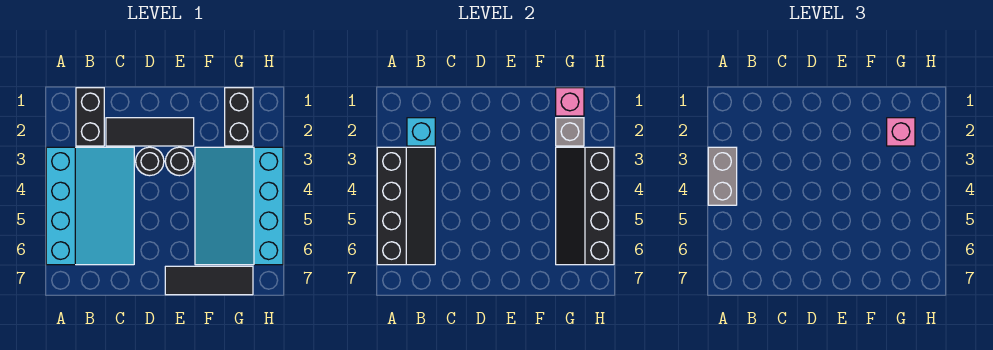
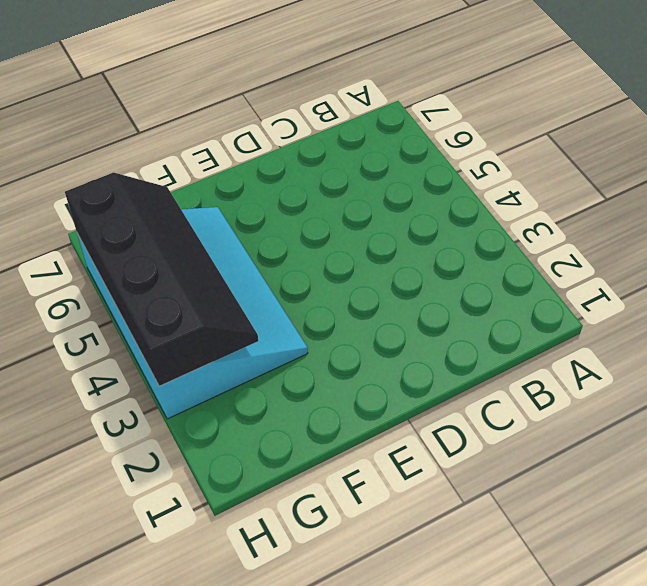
none -> cyan 3x4 slope [46,147,134,265]
none -> black 1x2 brick [76,88,104,146]
none -> black 1x3 tile [106,118,194,146]

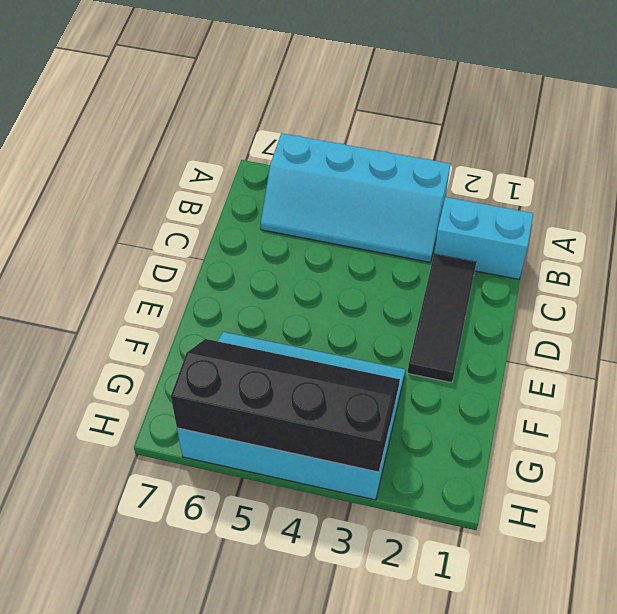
cyan 2x4 slope [261,133,451,262] -> cyan 3x4 slope [46,147,134,265]
cyan 1x2 brick [434,197,533,279] -> black 1x2 brick [76,88,104,146]
none -> black 1x1 round brick [136,147,164,176]
none -> black 1x1 round brick [165,147,194,176]
none -> black 1x3 tile [165,266,253,295]

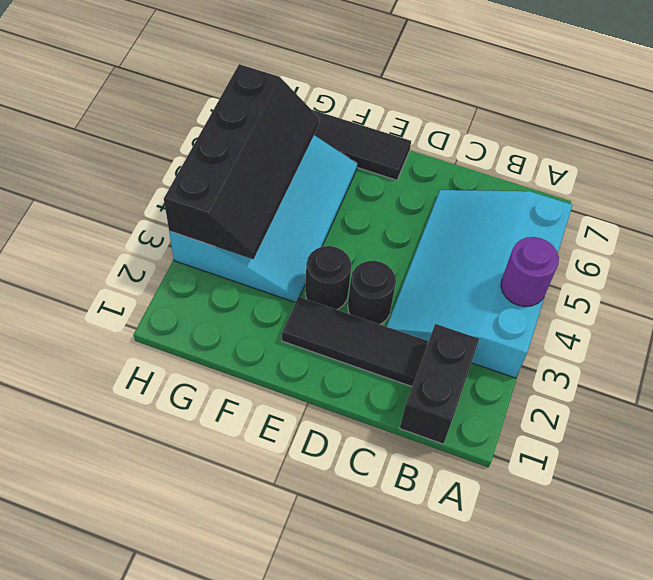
purple 1x1 round brick [501,237,559,307] -> black 2x4 slope [377,147,435,265]
none -> black 1x2 brick [225,88,253,146]
none -> cyan 1x1 brick [407,118,435,146]
none -> pink 1x1 brick [556,88,584,116]

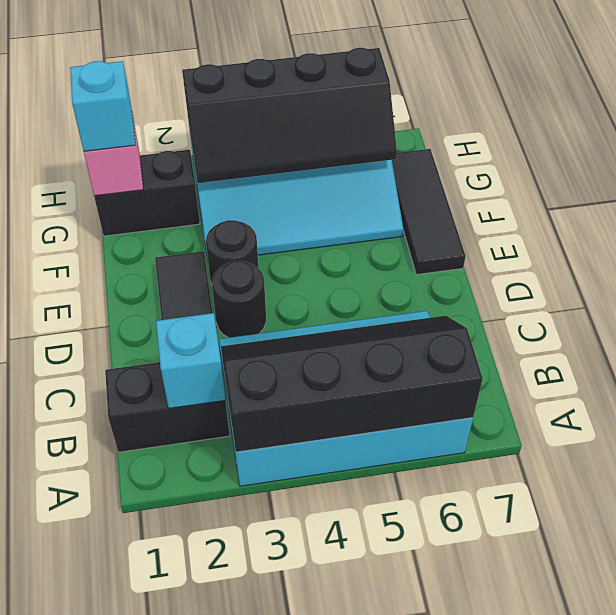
cyan 1x1 brick [70,61,135,151] -> none
none -> grey 1x1 brick [556,118,584,146]
none -> grey 1x2 brick [708,147,737,205]
none -> pink 1x1 brick [887,118,915,146]

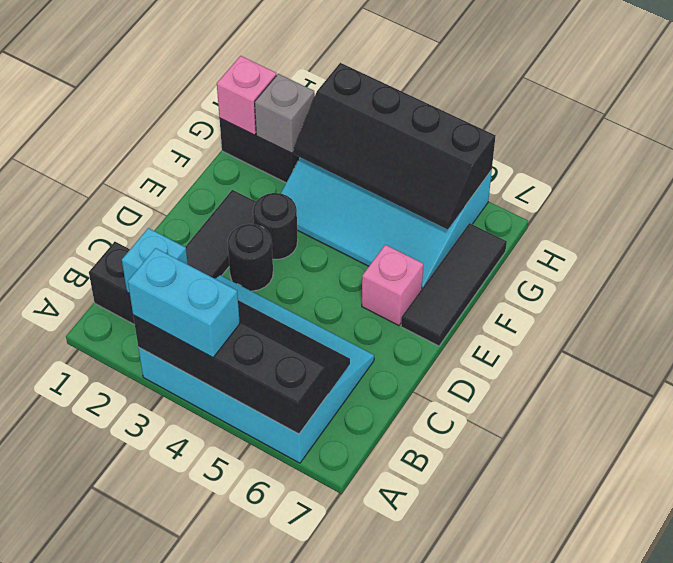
cyan 1x2 brick [128,248,240,357] -> grey 1x2 brick [708,147,737,205]
pink 1x1 brick [362,245,423,325] -> pink 1x1 brick moved to [887,118,915,146]

